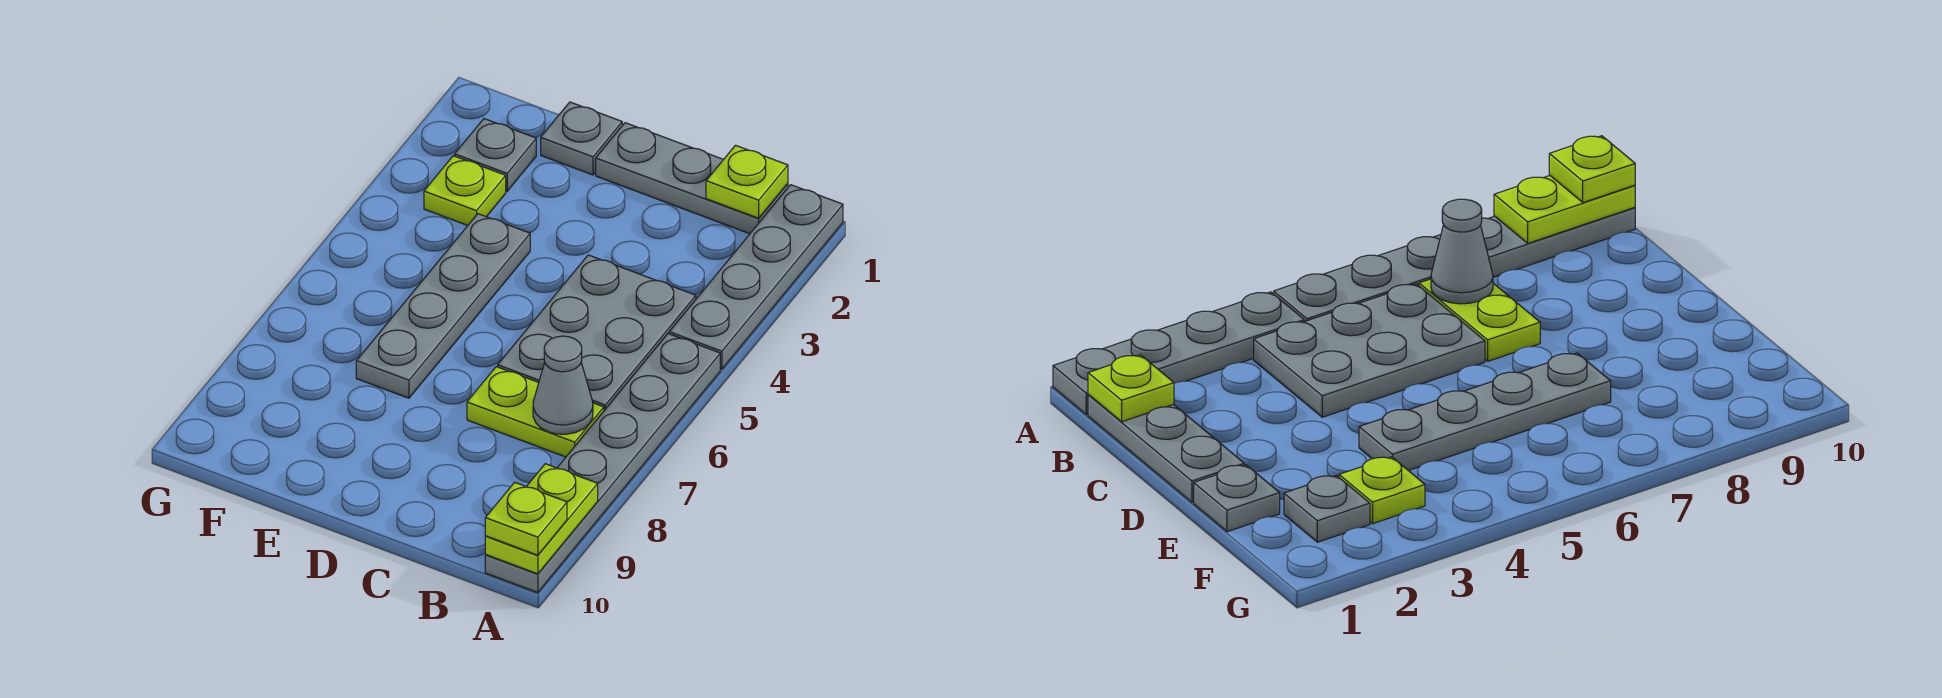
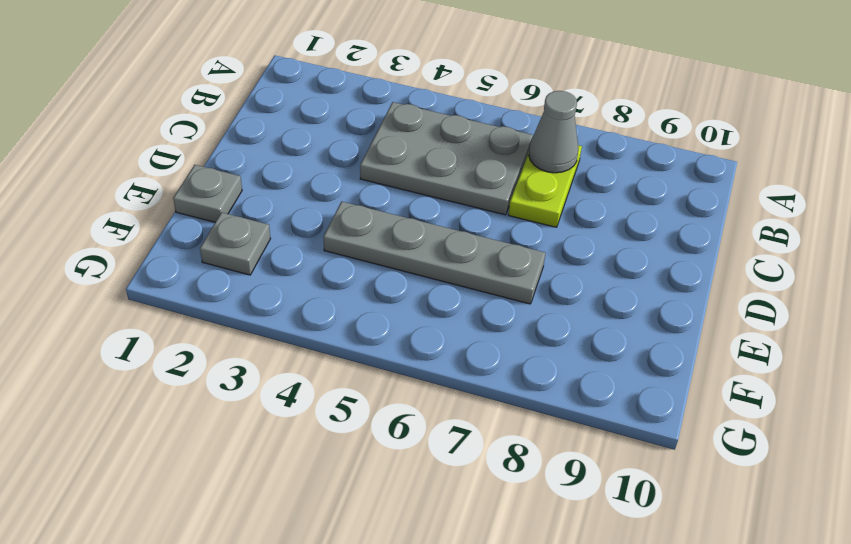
none -> grey 1x4 plate [669,185,843,369]
none -> grey 1x6 plate [485,334,720,593]
none -> grey 1x3 plate [596,123,788,234]

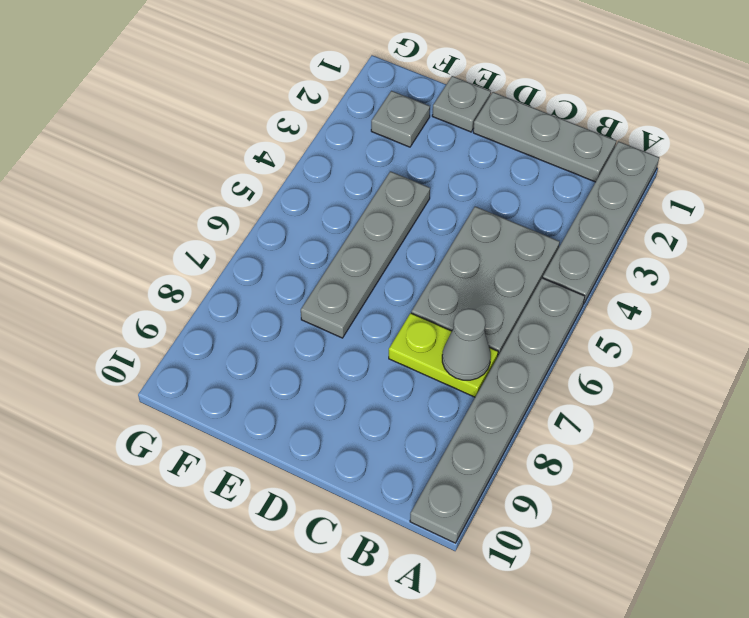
none -> lime 1x1 plate [424,156,506,225]
none -> lime 1x2 plate [485,464,598,574]
none -> lime 1x1 plate [706,145,788,218]

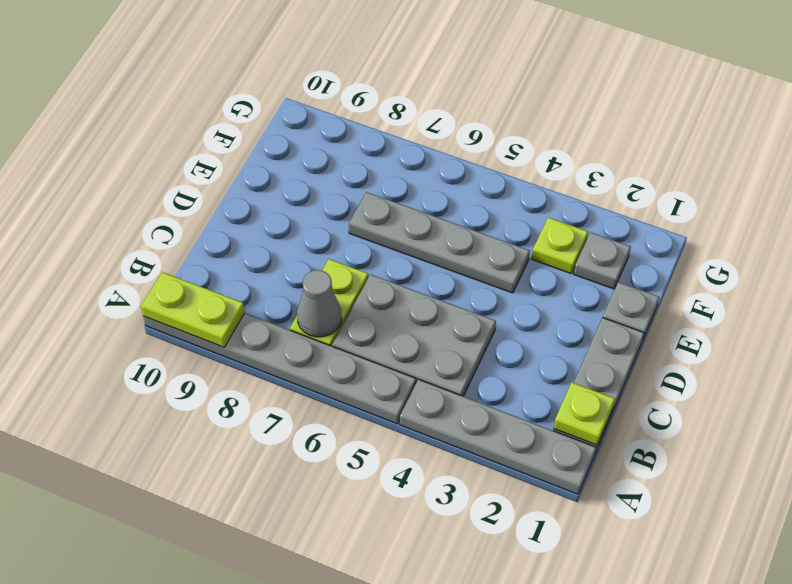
none -> lime 1x1 plate [485,482,567,555]

